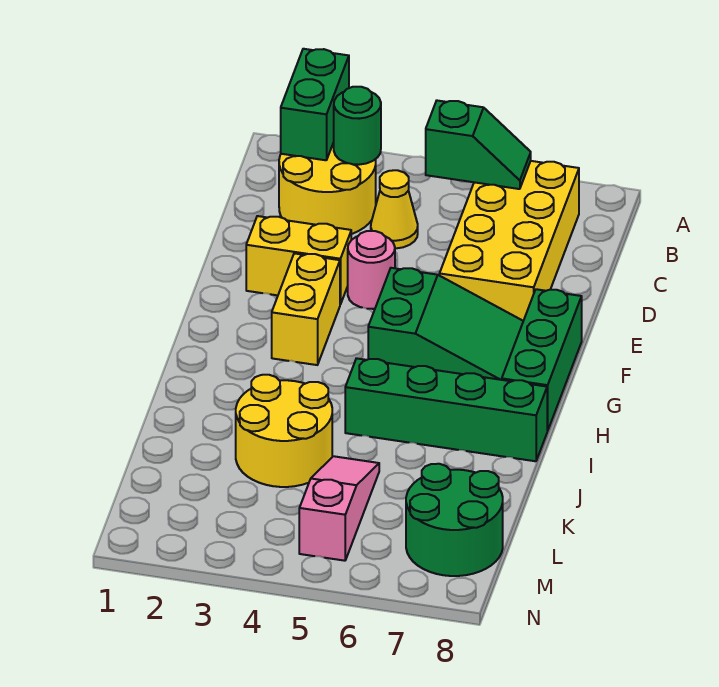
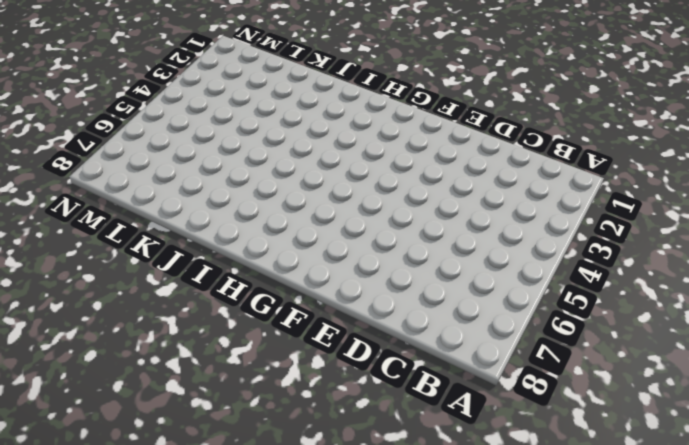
none -> yellow 2x2 round brick [279,143,376,234]
none -> yellow 2x4 brick [439,161,579,321]
none -> yellow 1x1 cone [371,170,418,248]

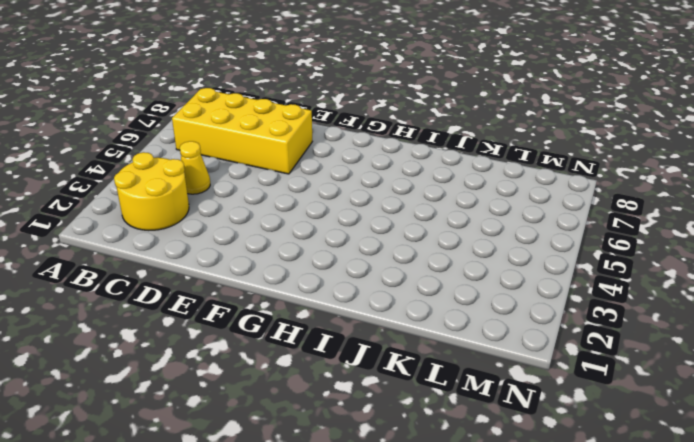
none -> yellow 1x2 brick [246,216,351,304]
none -> pink 1x1 round brick [348,231,395,309]
none -> yellow 1x2 brick [272,253,340,365]

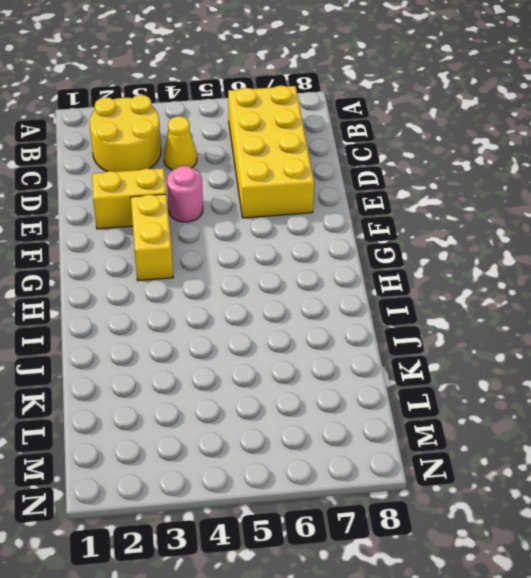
none -> green 2x3 slope [368,268,523,380]
none -> green 1x3 brick [502,289,582,431]
none -> green 1x4 brick [345,358,547,461]

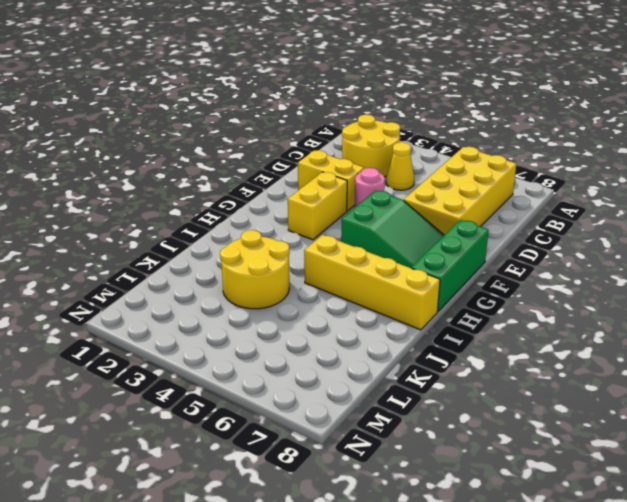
yellow 1x4 brick [304,235,440,330] -> green 1x4 brick [345,358,547,461]
none -> pink 1x3 slope [299,456,379,561]
none -> green 2x2 round brick [406,464,503,576]
none -> green 1x2 brick [281,49,349,160]

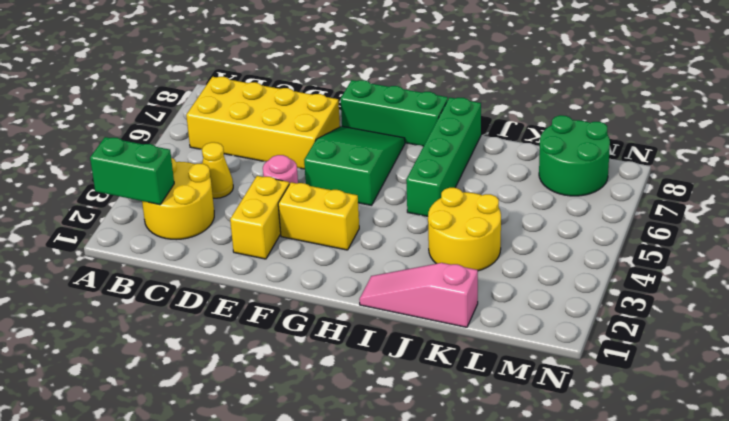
pink 1x3 slope [359,263,478,327] -> pink 1x3 slope moved to [299,456,379,561]
none -> green 1x1 round brick [334,87,381,165]
none -> green 1x2 slope [426,101,531,189]

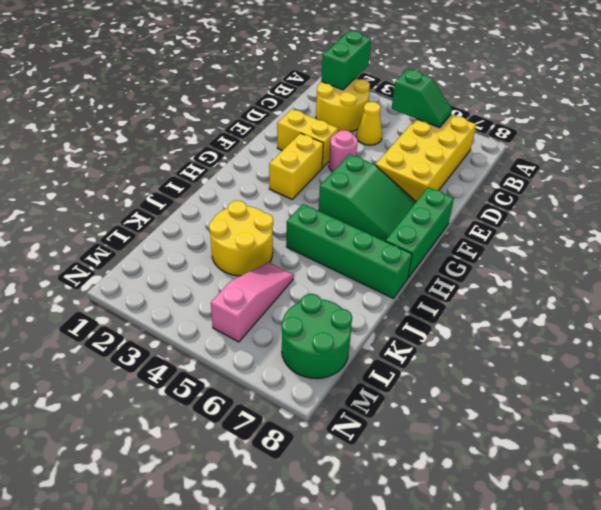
none -> green 1x1 round brick [334,87,381,165]

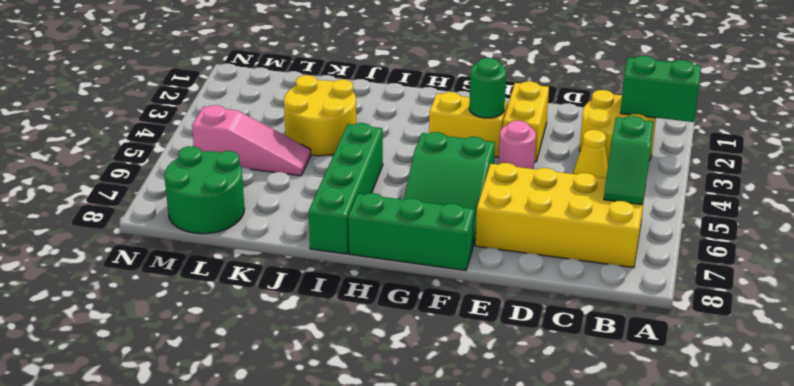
green 1x1 round brick [469,58,506,118] -> green 1x1 round brick moved to [334,87,381,165]

